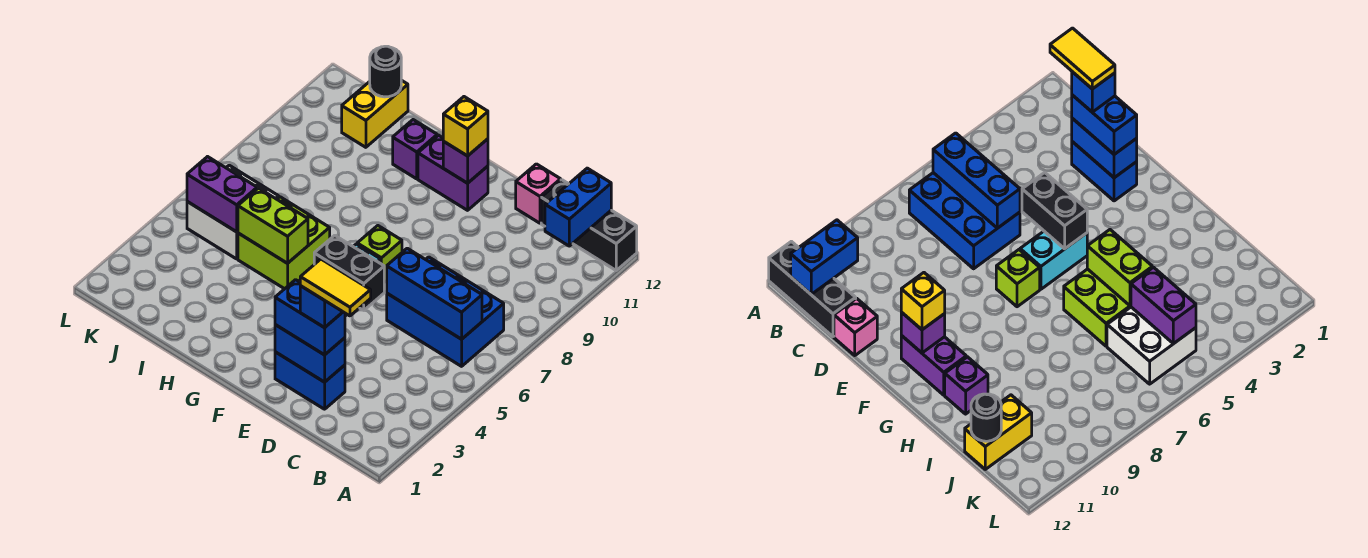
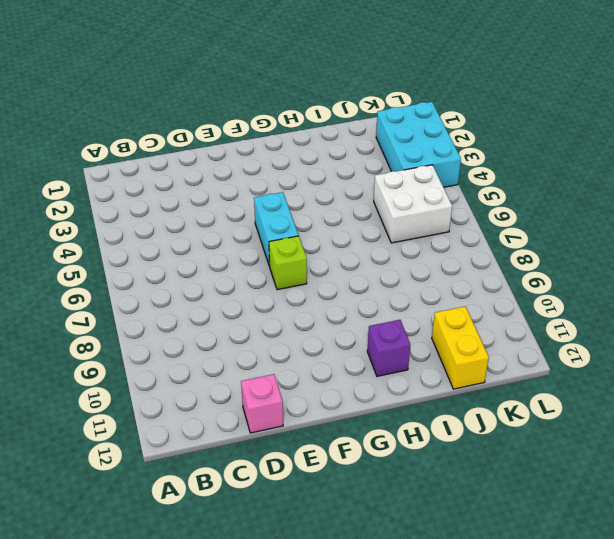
cyan 2x3 brick [376,102,461,187] -> none
none -> black 1x3 brick [541,180,637,270]
none -> blue 2x3 brick [387,257,504,366]
none -> blue 1x2 brick [275,352,345,409]

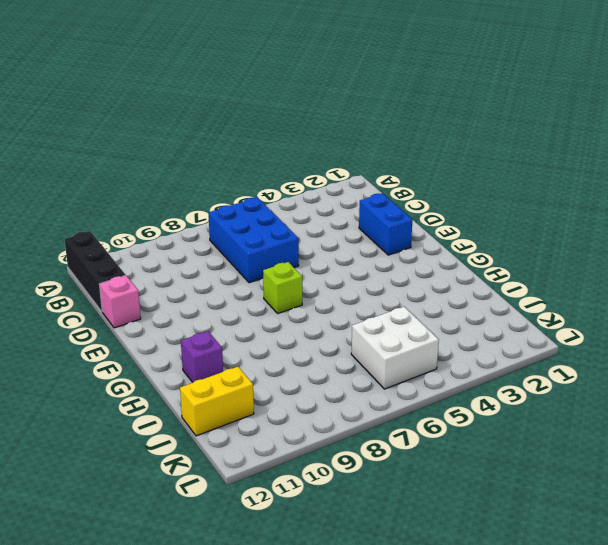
none -> cyan 1x2 brick [1020,231,1087,289]
none -> purple 1x2 brick [418,135,488,210]
none -> lime 2x2 brick [238,197,330,289]

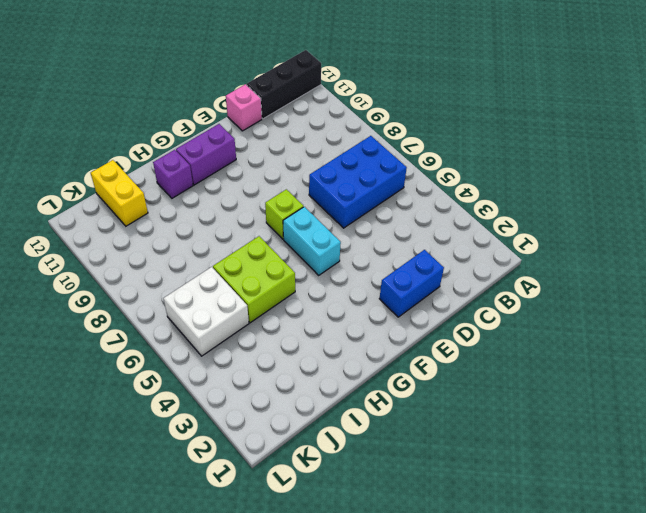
none -> blue 1x3 brick [387,248,482,339]
none -> blue 1x2 brick [545,168,611,246]
none -> blue 1x2 brick [275,325,345,382]

